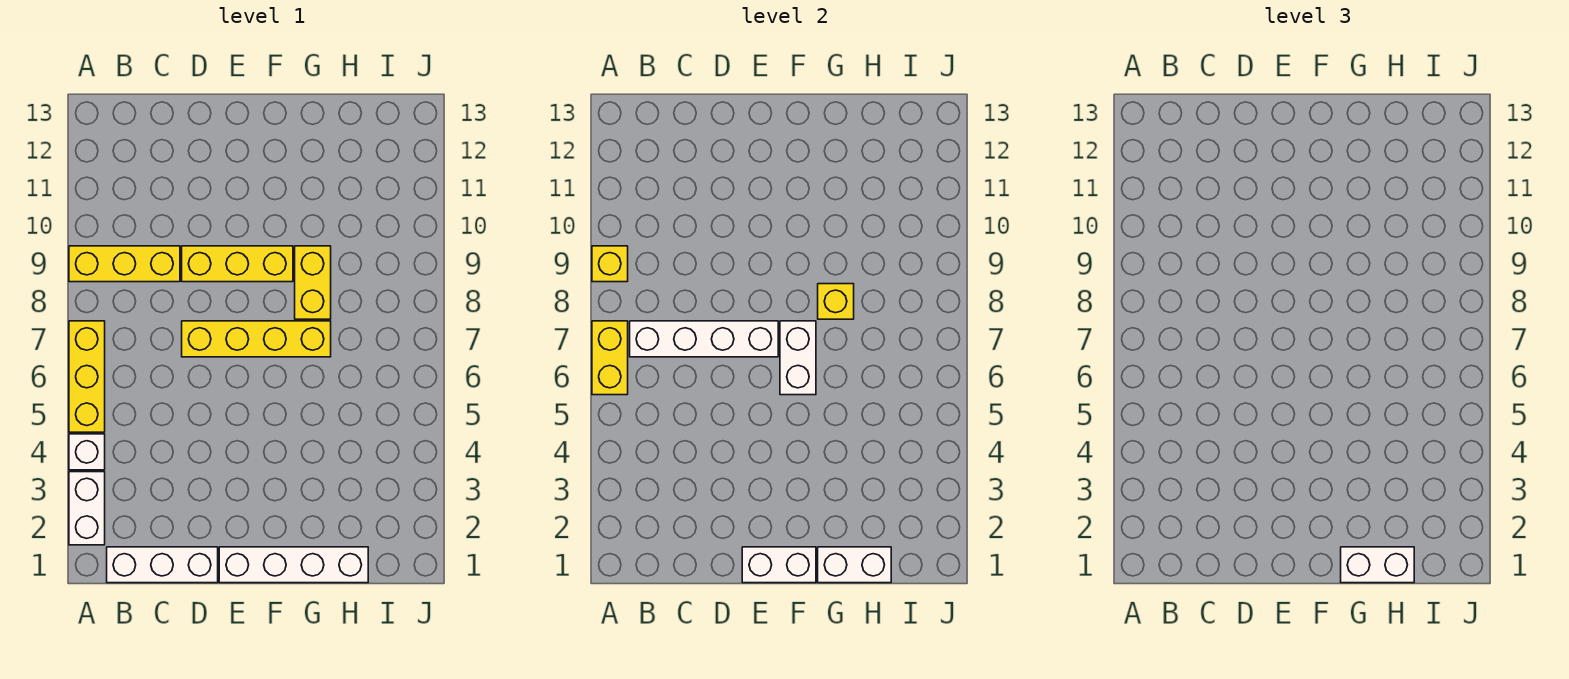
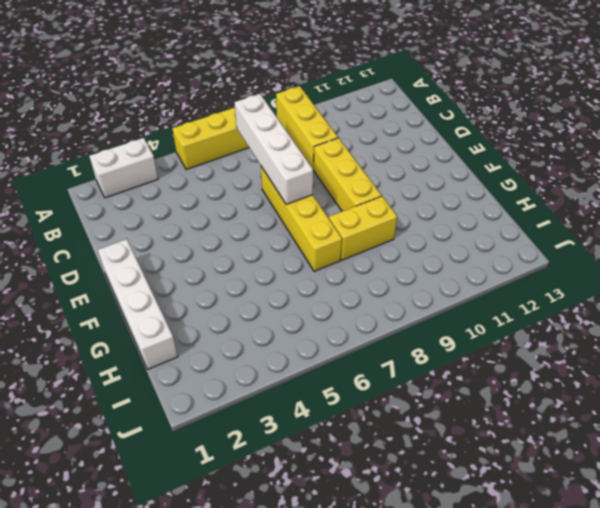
none -> white 1x1 brick [69,434,105,470]
none -> white 1x3 brick [107,547,218,583]
none -> yellow 1x2 brick [592,321,628,395]

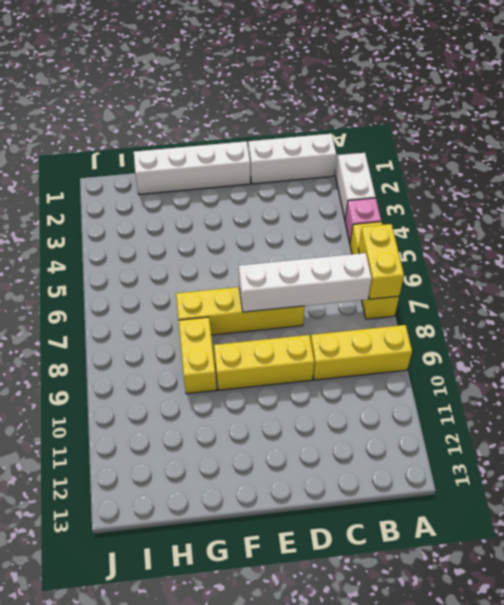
pink 1x1 brick [345,198,381,243] -> white 1x1 brick [69,434,105,470]
none -> yellow 1x1 brick [592,246,628,282]
none -> white 1x2 brick [742,547,816,583]
none -> white 1x2 brick [780,321,816,395]

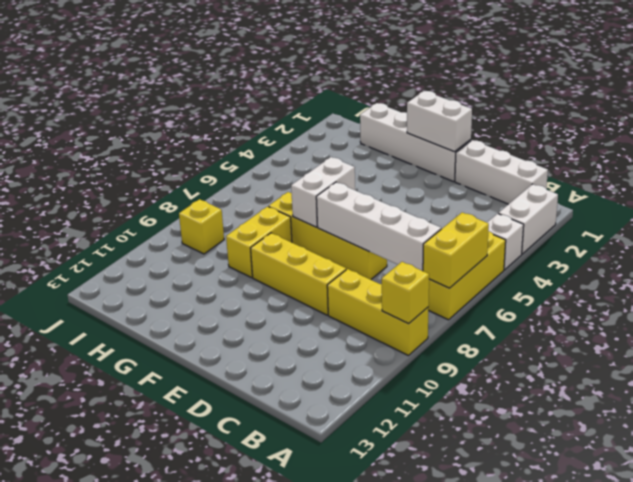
yellow 1x1 brick [179,199,224,254] -> yellow 1x1 brick moved to [818,284,854,319]
none -> white 1x2 brick [818,547,891,583]
none -> white 1x2 brick [1341,547,1414,583]

